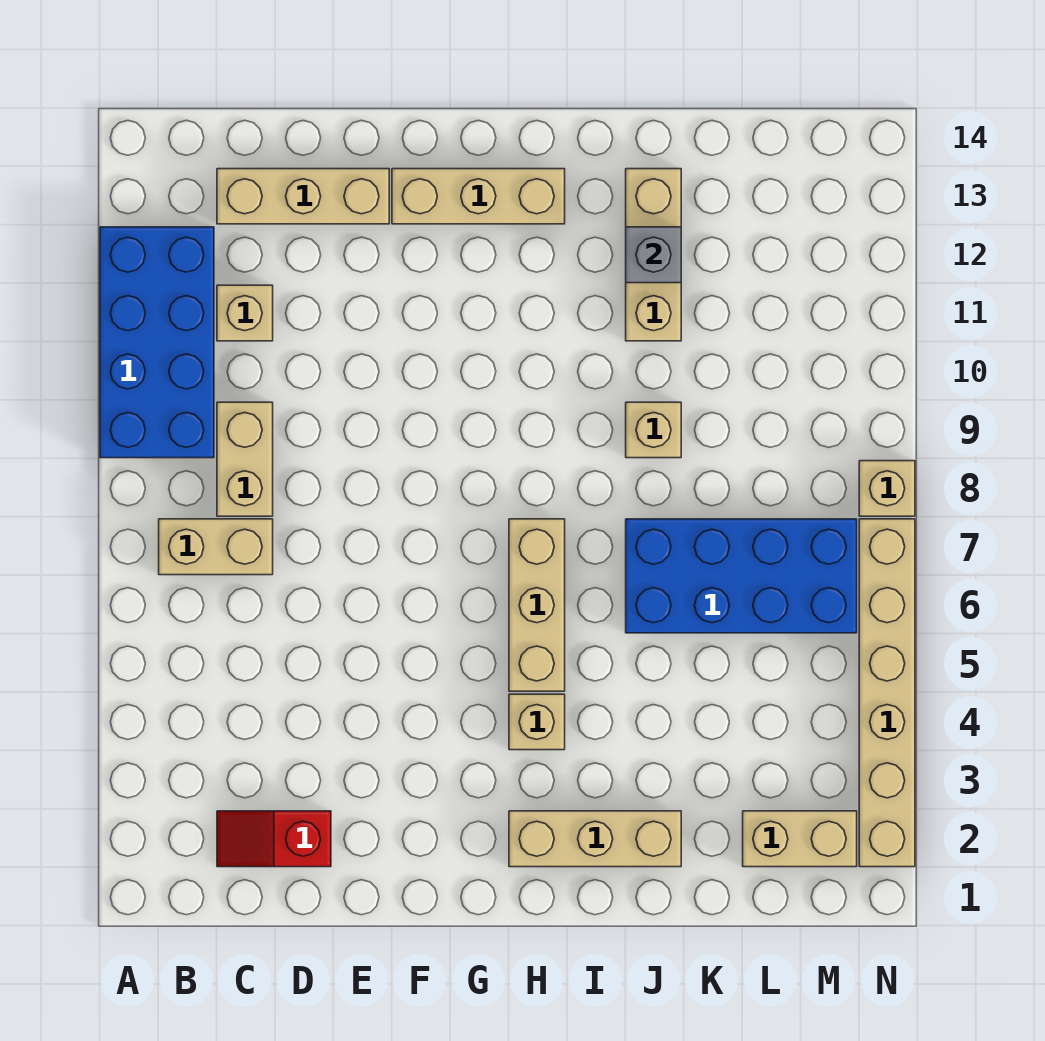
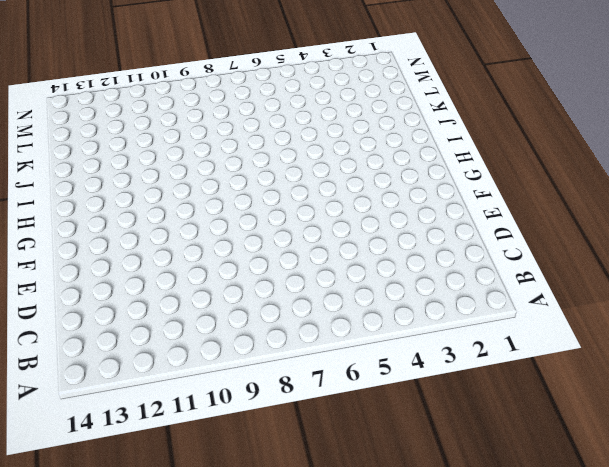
none -> blue 2x4 brick [100,227,214,458]
none -> tan 1x2 brick [159,519,273,575]
none -> red 1x2 slope [217,811,331,867]

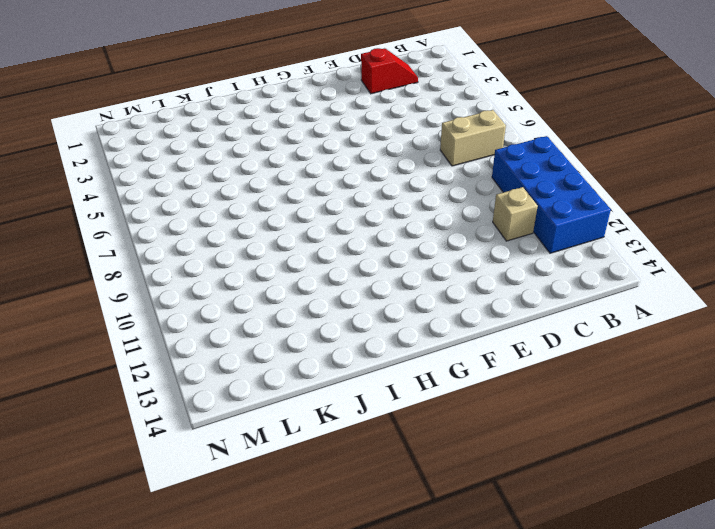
none -> tan 1x2 brick [217,402,273,516]
none -> tan 1x3 brick [217,169,389,224]
none -> tan 1x3 brick [392,169,565,224]

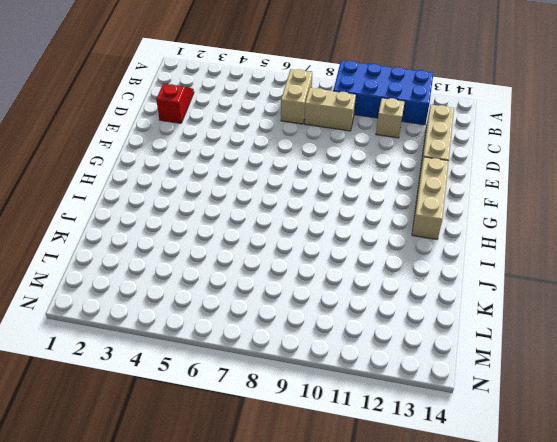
none -> tan 1x3 brick [509,811,681,867]
none -> tan 1x1 brick [509,694,565,750]
none -> tan 1x3 brick [509,519,565,691]

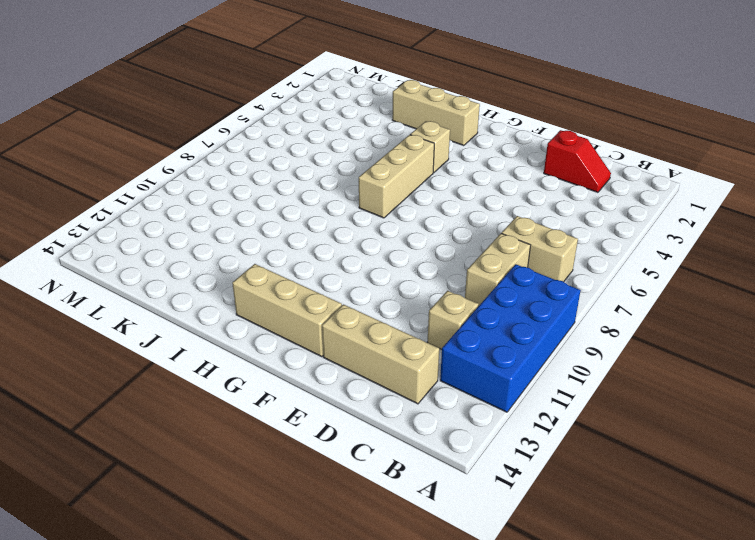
none -> blue 2x4 brick [626,519,857,633]
none -> tan 1x1 brick [626,402,681,458]
none -> tan 1x3 brick [626,169,681,341]

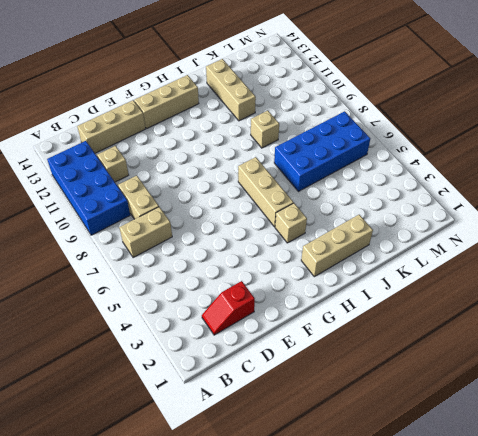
none -> tan 1x2 brick [743,811,857,867]
none -> tan 1x6 brick [859,519,915,867]
none -> tan 1x1 brick [859,461,915,516]

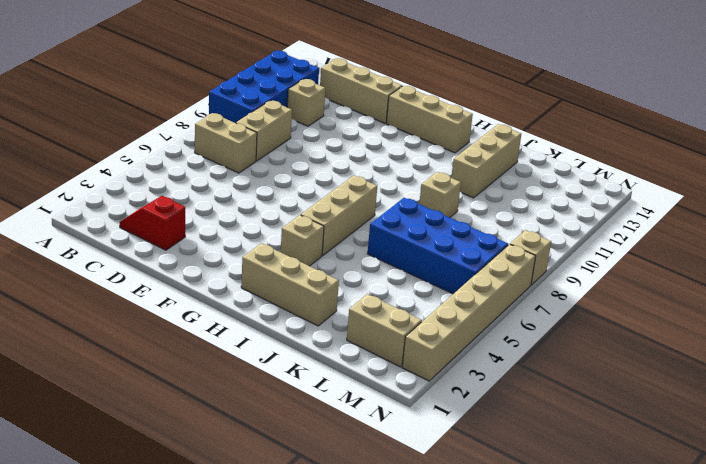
none -> grey 1x1 brick [626,227,681,283]

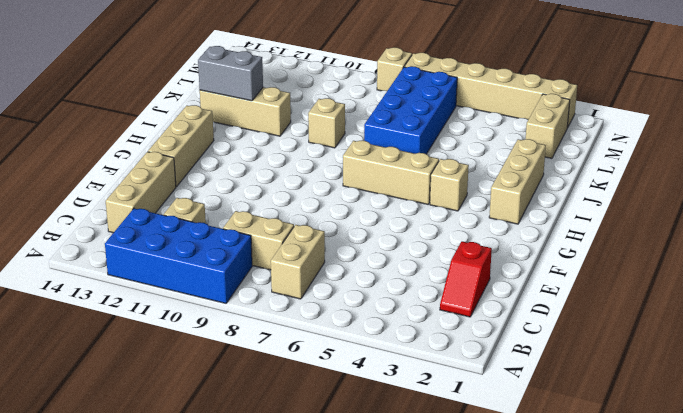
grey 1x2 brick [198,46,263,101] -> grey 1x1 brick [626,227,681,283]

